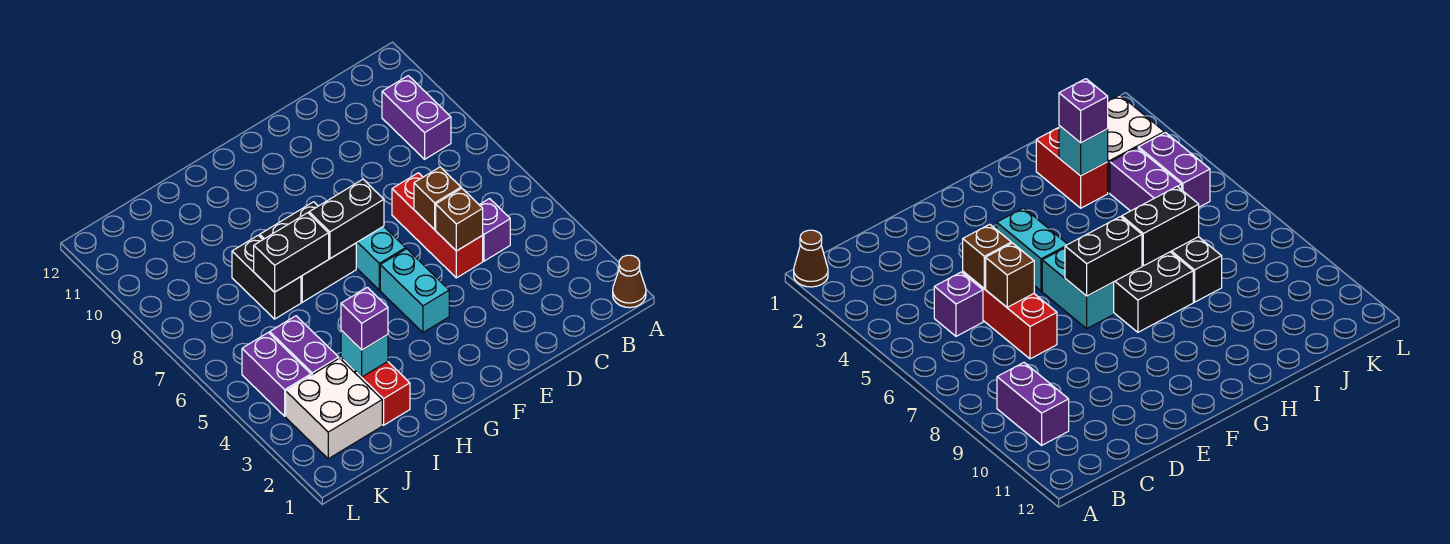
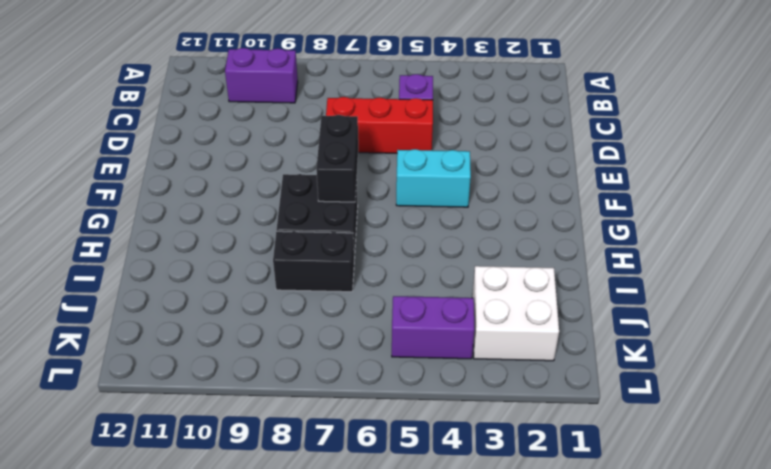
none -> brown 1x1 cone [613,255,646,308]
none -> cyan 1x2 brick [356,226,406,290]
none -> red 1x2 brick [341,358,410,425]

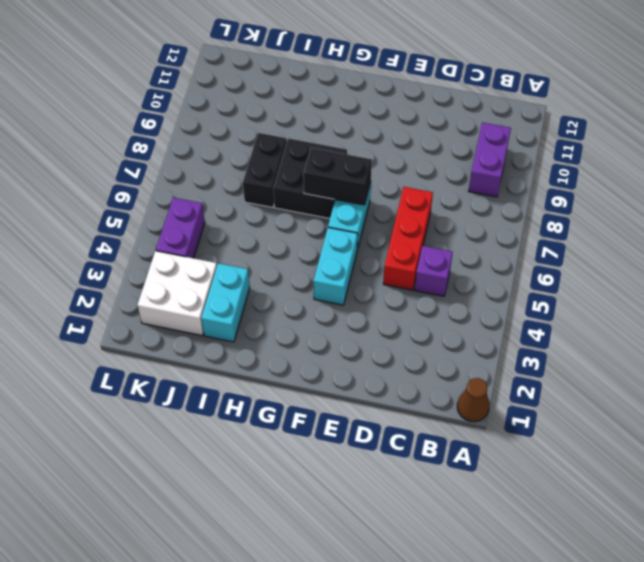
cyan 1x2 brick [201,263,250,342] -> red 1x2 brick [341,358,410,425]
none -> purple 1x2 brick [270,316,339,375]
none -> brown 1x1 brick [436,188,483,251]
none -> brown 1x1 brick [414,167,461,230]

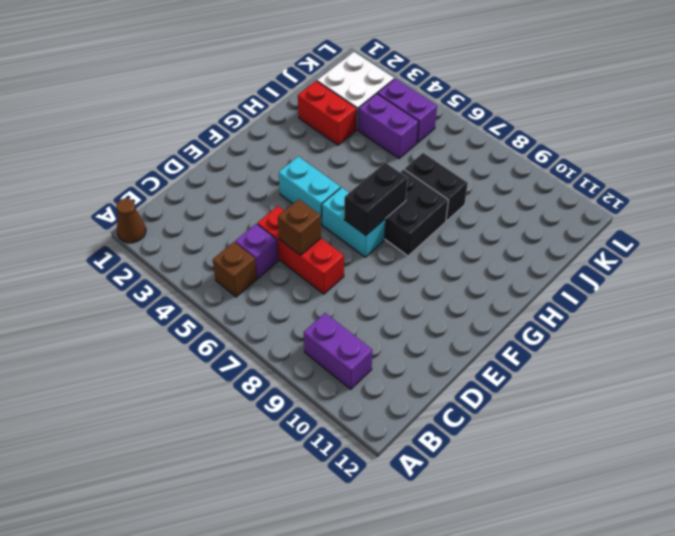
brown 1x1 brick [213,242,257,297] -> brown 1x1 brick moved to [436,188,483,251]
none -> black 1x2 brick [254,213,329,292]
none -> cyan 1x1 brick [341,331,388,377]
none -> purple 1x1 brick [341,287,388,350]

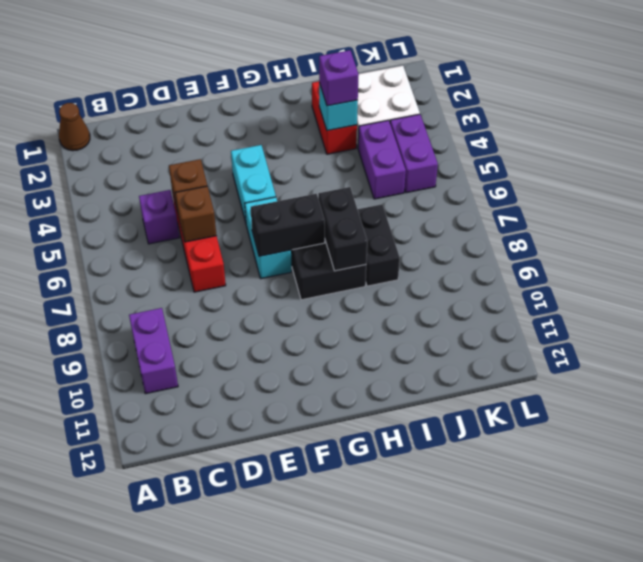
black 1x2 brick [318,187,367,271] -> black 1x2 brick turned to [254,213,329,292]

